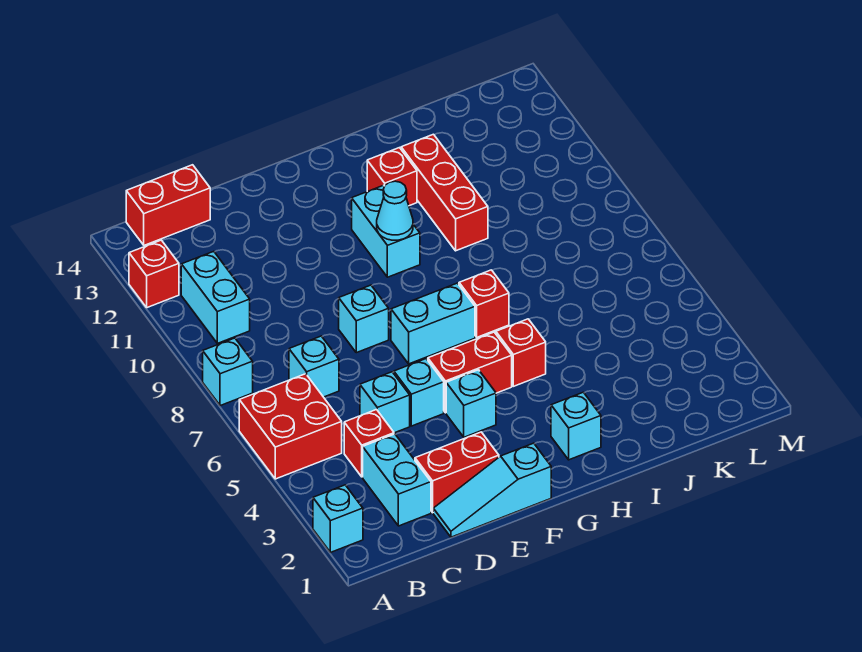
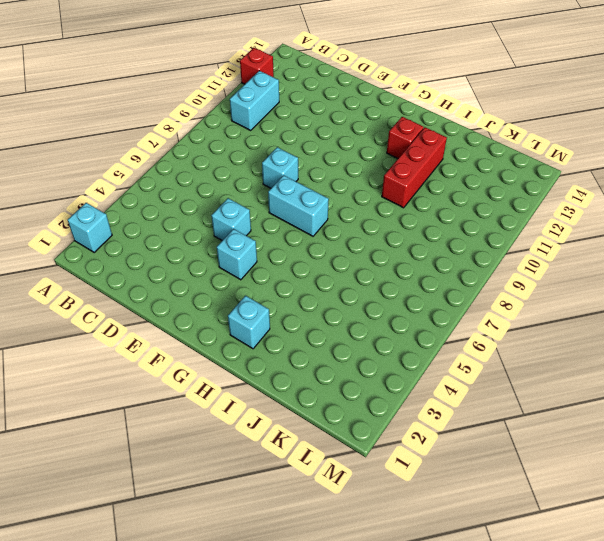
none -> red 2x2 brick [239,374,342,479]
none -> cyan 1x1 brick [203,338,253,406]
none -> red 1x2 brick [126,165,210,245]

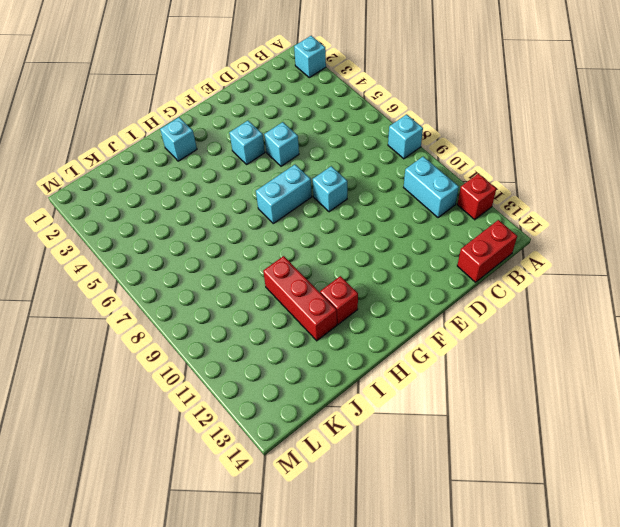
none -> red 2x2 brick [239,374,342,479]
none -> cyan 1x2 brick [363,434,431,526]
none -> red 1x1 brick [344,410,394,477]

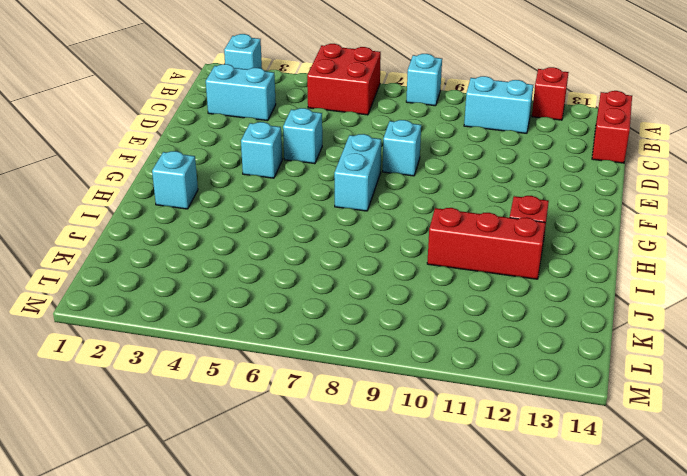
none -> red 1x1 brick [344,410,394,477]
none -> cyan 1x1 brick [289,336,339,397]
none -> cyan 1x3 slope [433,443,551,537]

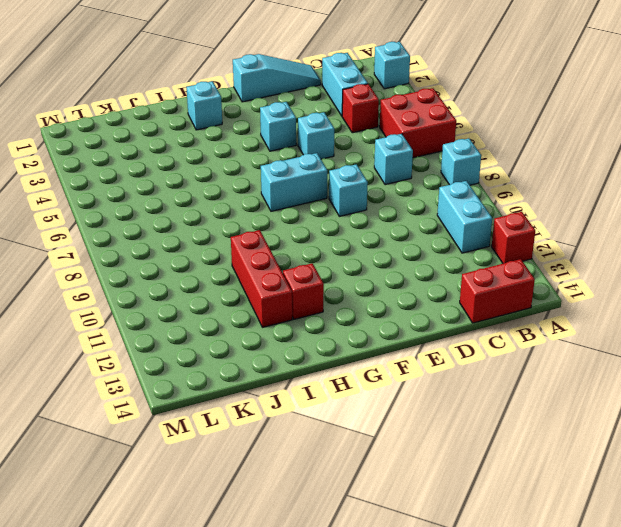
none -> red 1x2 brick [415,432,499,513]
none -> cyan 1x1 brick [360,372,410,433]
none -> red 1x2 brick [428,332,512,413]

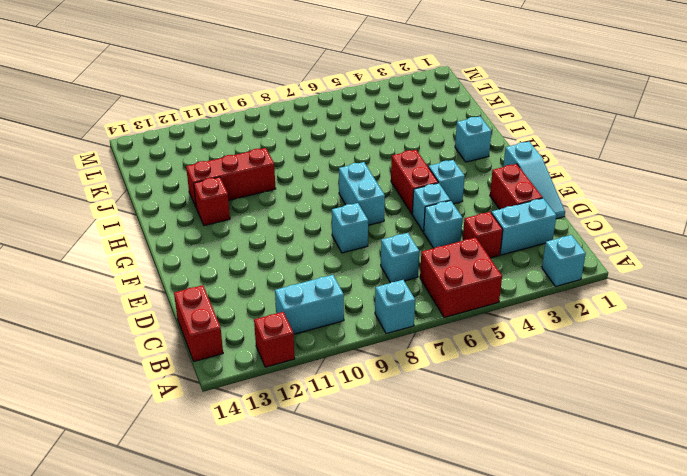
none -> cyan 1x2 brick [352,185,420,277]
none -> red 1x1 brick [496,319,546,386]
none -> red 1x1 brick [459,270,509,337]

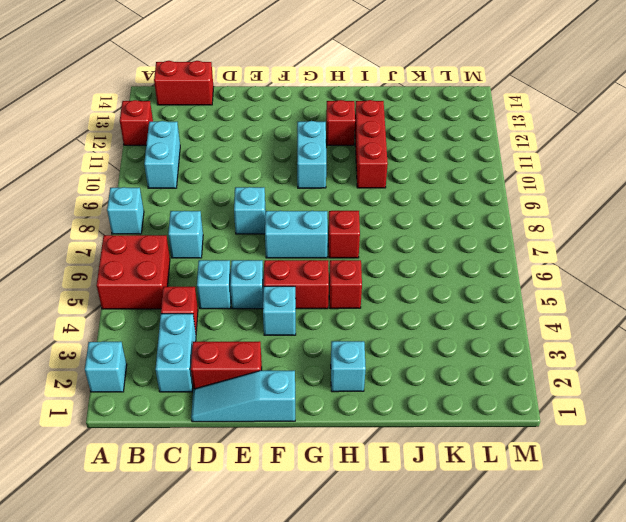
none -> cyan 1x1 cone [377,181,413,240]

